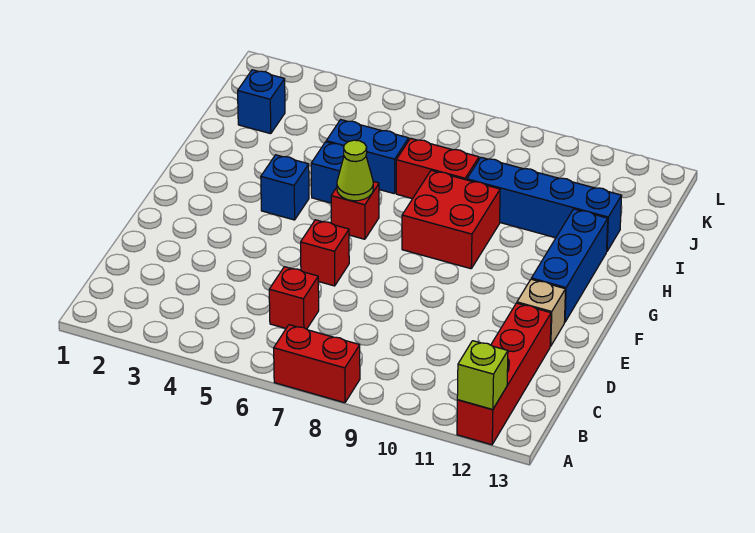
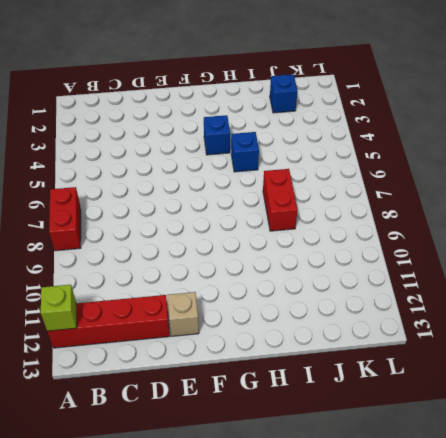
none -> red 1x1 brick [269,267,319,329]
none -> red 1x1 brick [301,220,349,286]
none -> blue 1x3 brick [531,209,608,322]

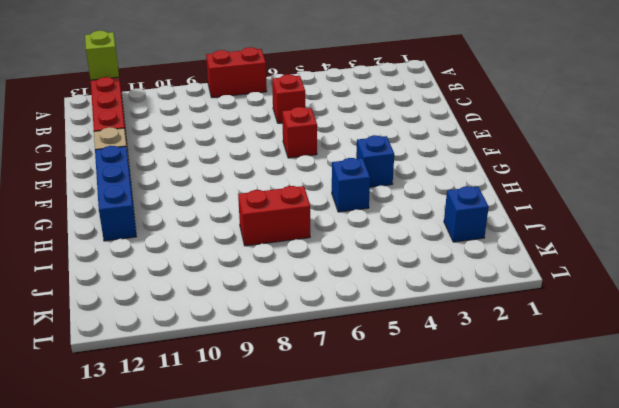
none -> red 1x1 brick [331,181,379,239]
none -> red 2x2 brick [402,170,500,269]
none -> blue 1x2 brick [326,120,409,194]

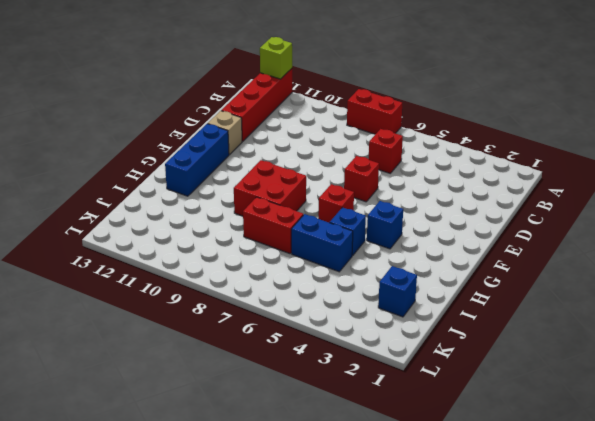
none -> blue 1x4 brick [467,157,622,251]
none -> lime 1x1 cone [337,140,373,201]

